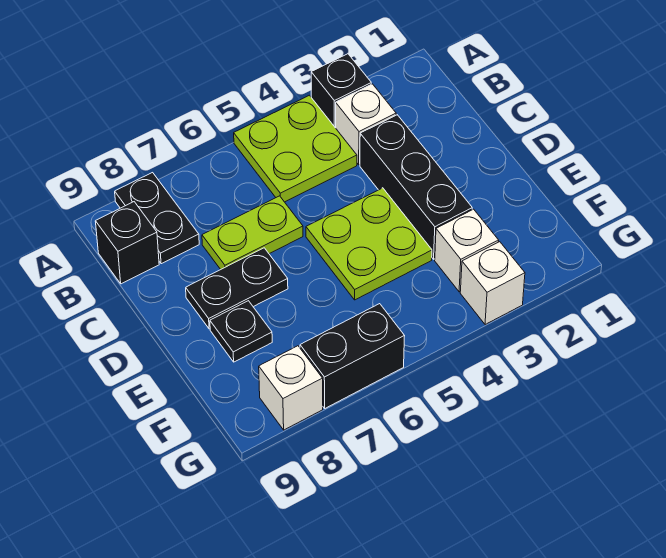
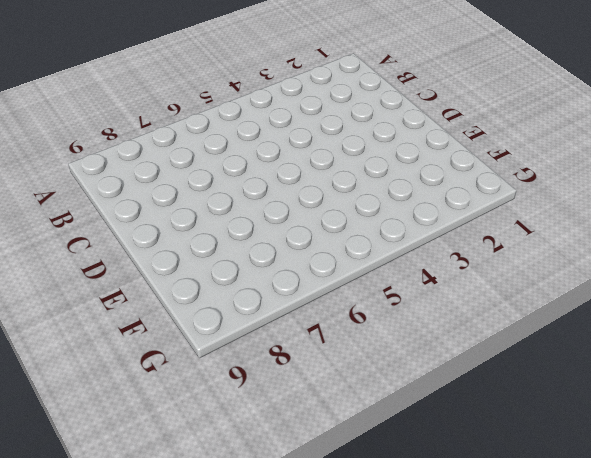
none -> black 1x1 brick [311,54,371,128]
none -> lime 2x2 plate [234,95,357,202]
none -> black 1x2 plate [115,173,199,264]

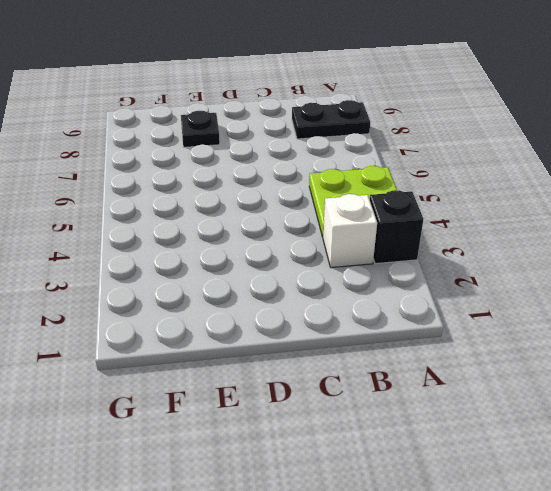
none -> black 1x1 brick [95,202,159,284]
none -> black 1x3 brick [360,115,472,259]
none -> lime 1x2 plate [202,196,303,269]

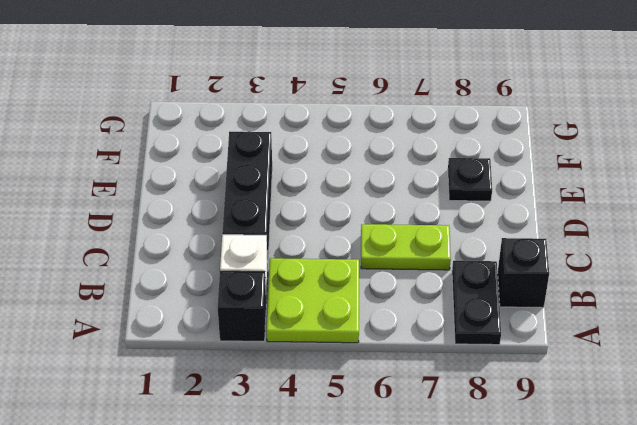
none -> lime 2x2 plate [306,188,432,300]
none -> black 1x2 plate [186,248,288,329]
none -> white 1x1 brick [435,209,499,292]

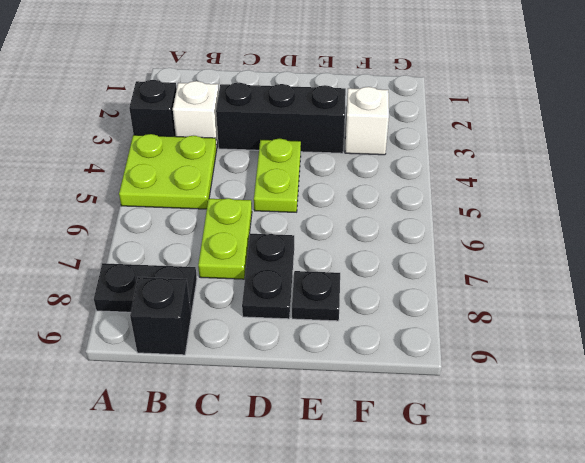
lime 1x2 plate [254,139,301,212] -> lime 2x2 plate [306,188,432,300]
none -> white 1x1 brick [460,242,525,325]
none -> black 1x2 brick [300,304,404,408]
none -> white 1x1 brick [259,346,323,430]

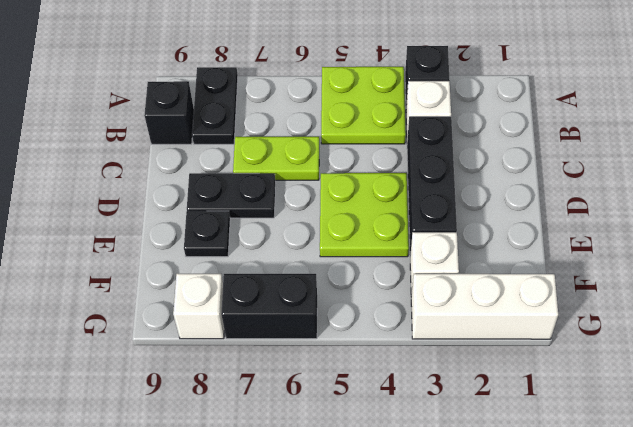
white 1x3 brick [411,274,558,339] -> white 1x1 brick [460,242,525,325]

